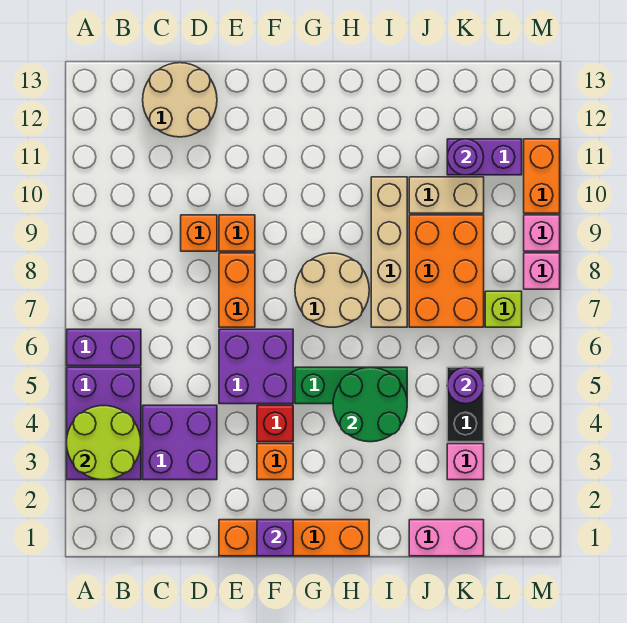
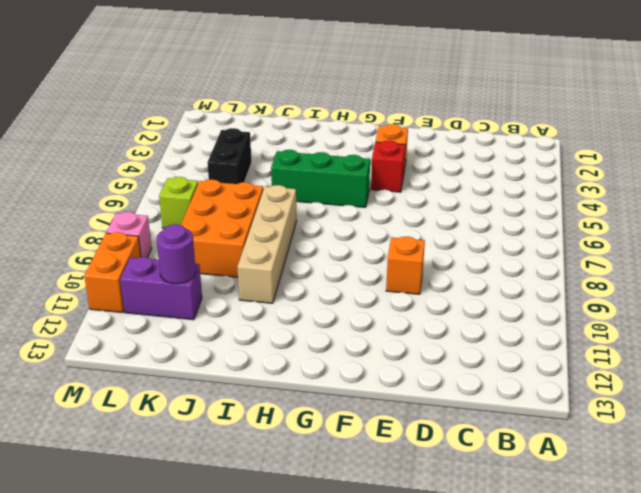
none -> purple 2x3 brick [67,367,141,480]
none -> purple 1x2 brick [67,329,141,366]
none -> purple 2x2 brick [143,405,217,480]

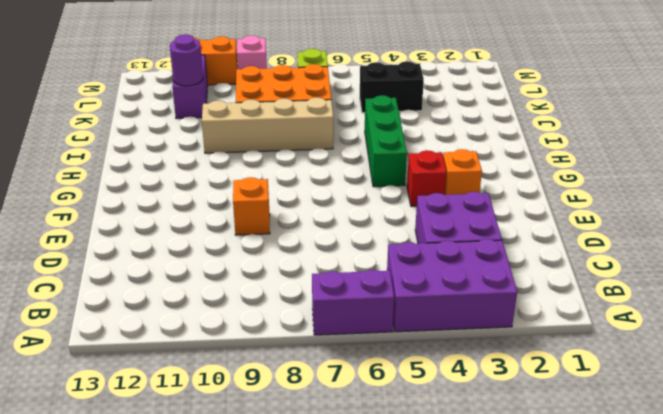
purple 1x2 brick [312,270,394,335] -> purple 1x2 brick turned to [67,329,141,366]
none -> tan 2x2 round brick [143,63,217,137]
none -> orange 1x1 brick [181,215,217,251]
none -> orange 1x4 brick [219,520,369,556]

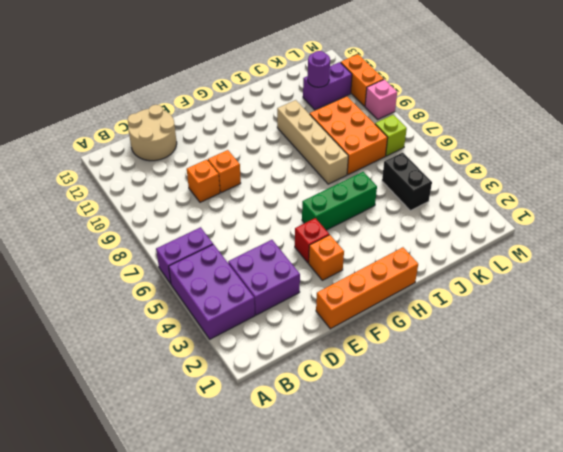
none -> purple 2x2 brick [219,329,293,404]
none -> orange 1x2 brick [219,253,255,327]
none -> tan 2x2 round brick [295,253,369,327]

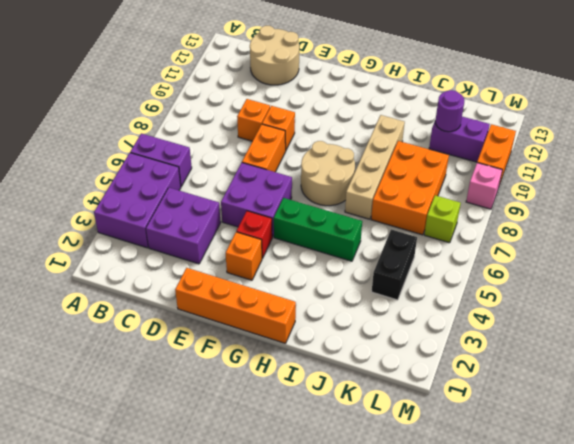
none -> pink 1x2 brick [409,520,484,556]
none -> tan 1x2 brick [409,177,484,213]
none -> pink 1x1 brick [447,444,484,480]

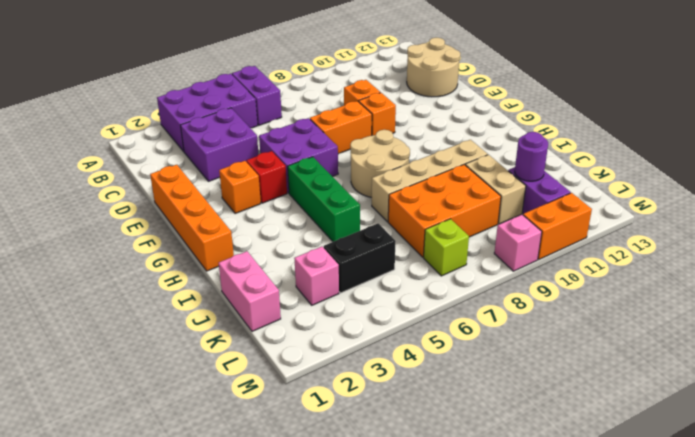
none -> pink 1x1 brick [524,253,560,289]
none -> lime 2x2 round brick [67,406,141,480]
none -> purple 1x1 brick [257,520,293,556]

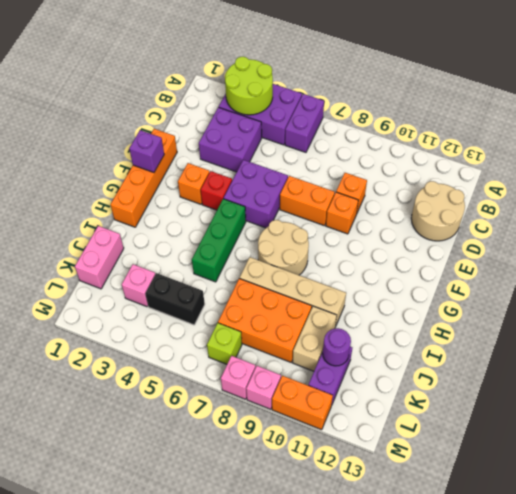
none -> green 2x2 round brick [333,367,407,442]
none -> purple 1x1 round brick [447,367,484,404]

